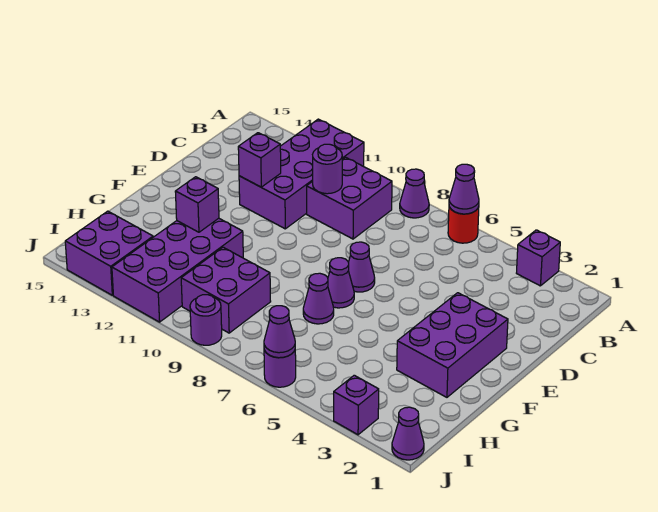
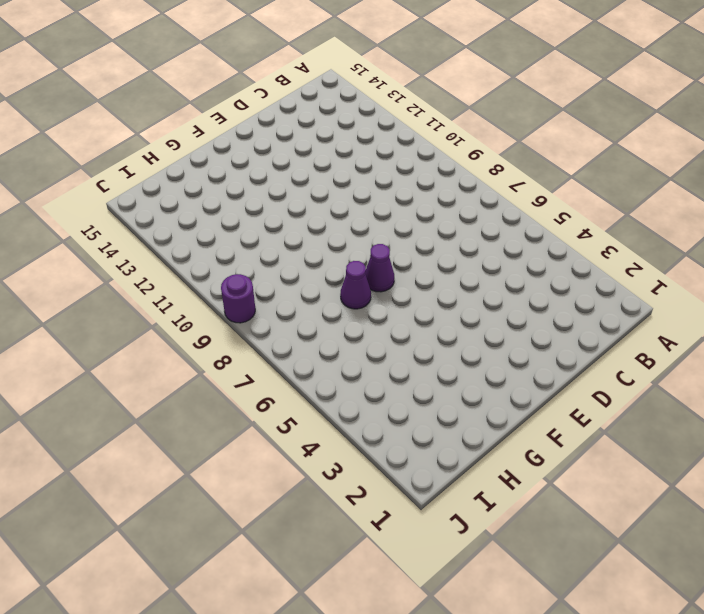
none -> purple 1x1 brick [517,230,560,286]
none -> red 1x1 round brick [448,207,479,243]
none -> purple 1x1 cone [400,169,429,218]

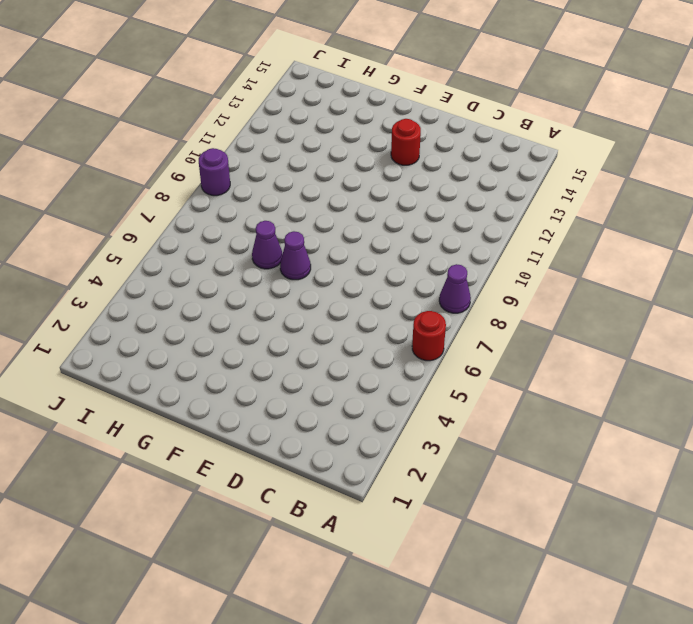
red 1x1 round brick [391,119,421,165] -> none
none -> purple 1x1 brick [517,230,560,286]
none -> purple 2x4 brick [239,119,364,229]
none -> purple 2x2 brick [307,157,392,239]

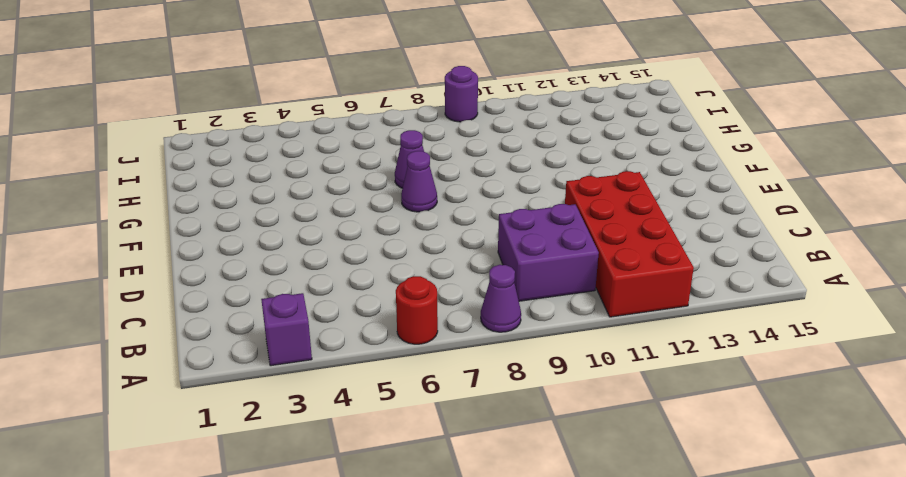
red 2x4 brick [565,171,694,317] -> purple 2x4 brick [239,119,364,229]
none -> purple 2x3 brick [397,293,508,397]
none -> purple 1x1 cone [348,242,375,292]
none -> purple 2x4 brick [112,218,243,322]

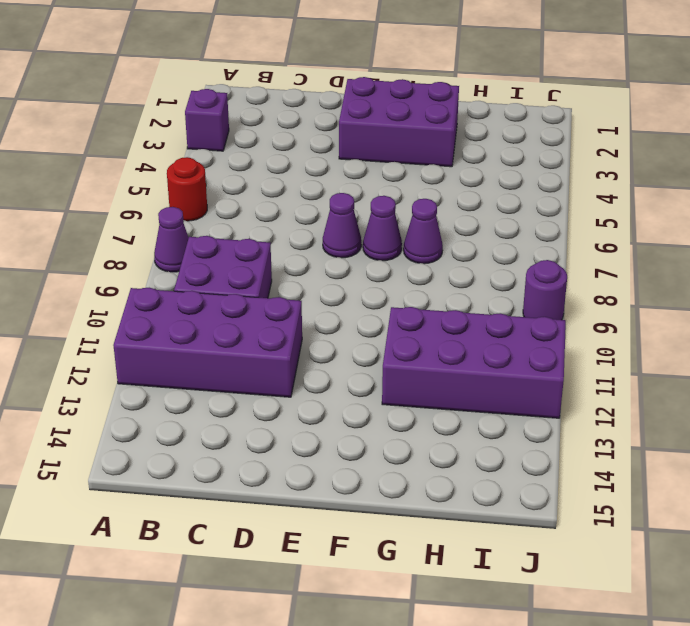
none -> purple 2x2 brick [181,247,271,333]
none -> purple 2x2 brick [65,211,153,295]
none -> purple 1x1 cone [392,407,424,460]

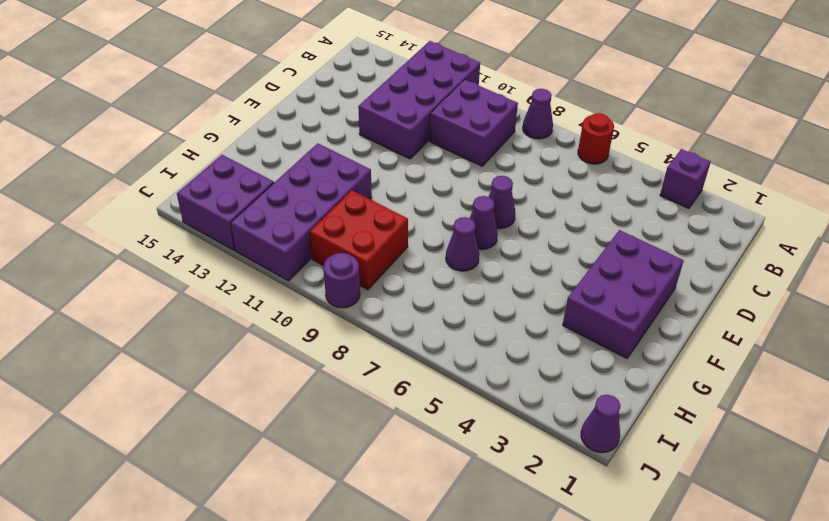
red 2x2 brick [310,190,408,290] -> purple 2x2 brick [181,247,271,333]
none -> purple 1x1 brick [334,375,379,435]
none -> purple 1x1 round brick [264,350,296,387]
none -> purple 1x1 cone [449,164,479,214]

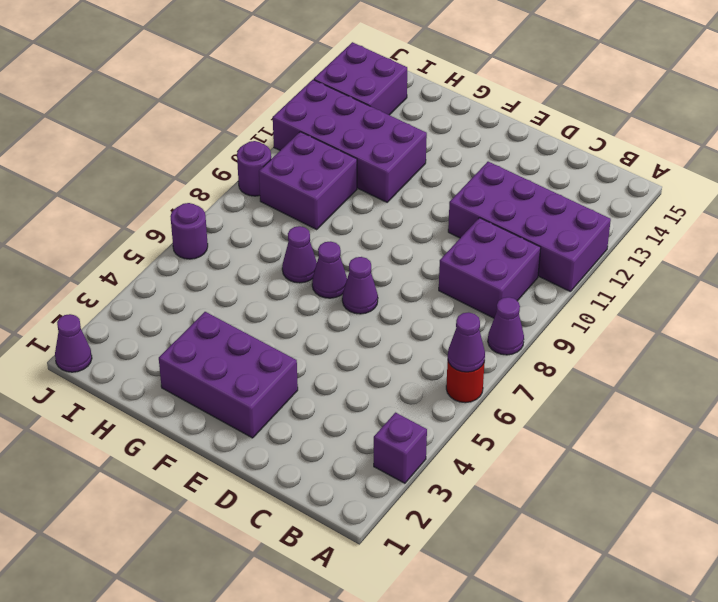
none -> purple 1x1 brick [334,375,379,435]
none -> purple 1x1 round brick [313,144,342,194]
none -> purple 1x1 brick [238,133,281,187]

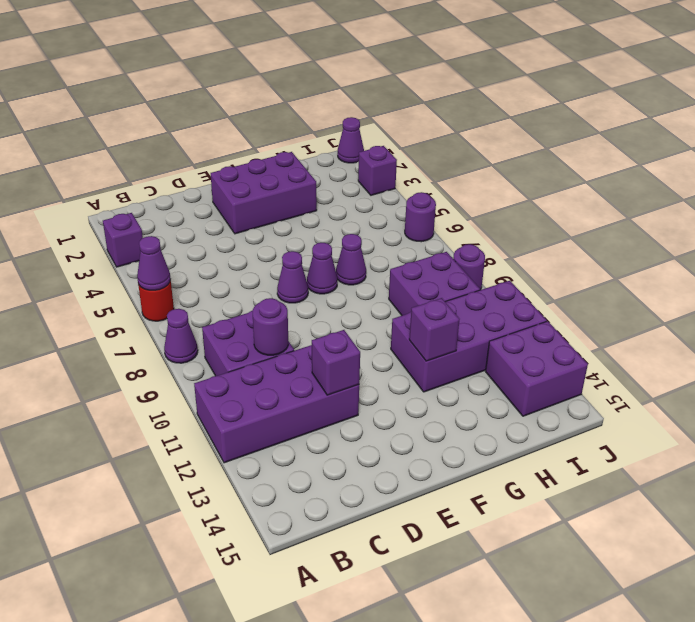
none -> purple 1x1 cone [264,306,295,358]

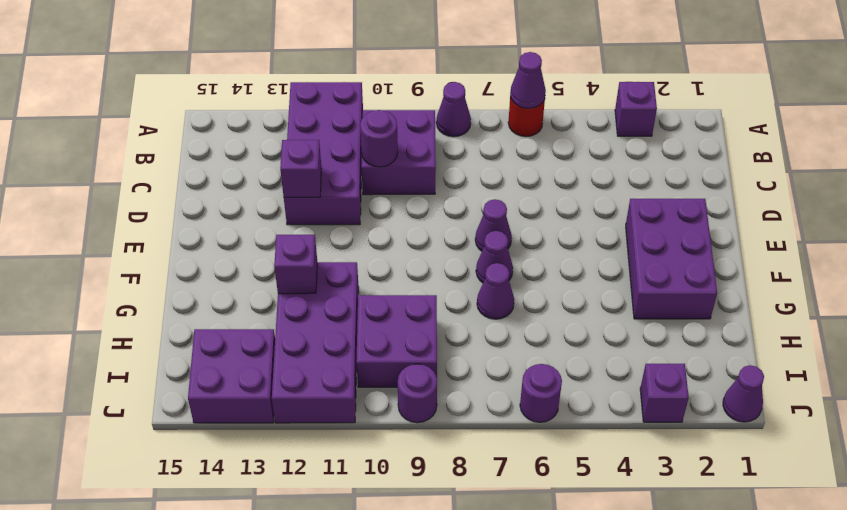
none -> purple 1x1 cone [264,306,295,358]

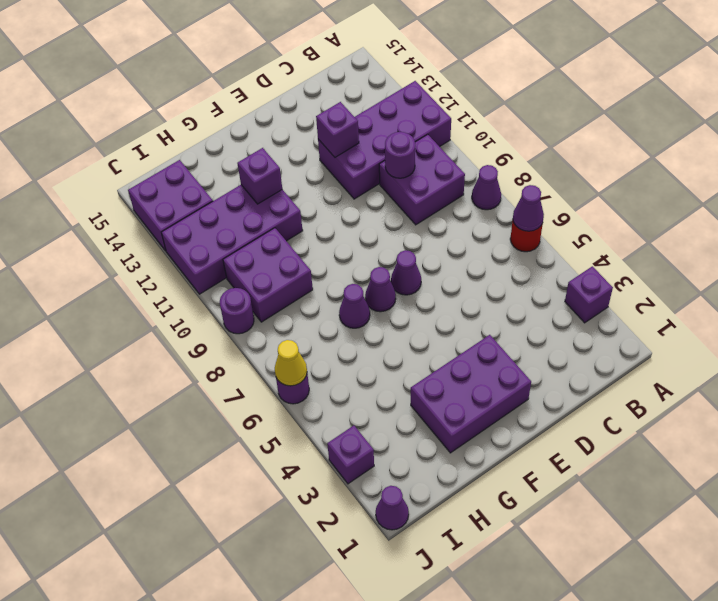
yellow 1x1 cone [275,340,307,386] -> purple 1x1 cone [264,306,295,358]

